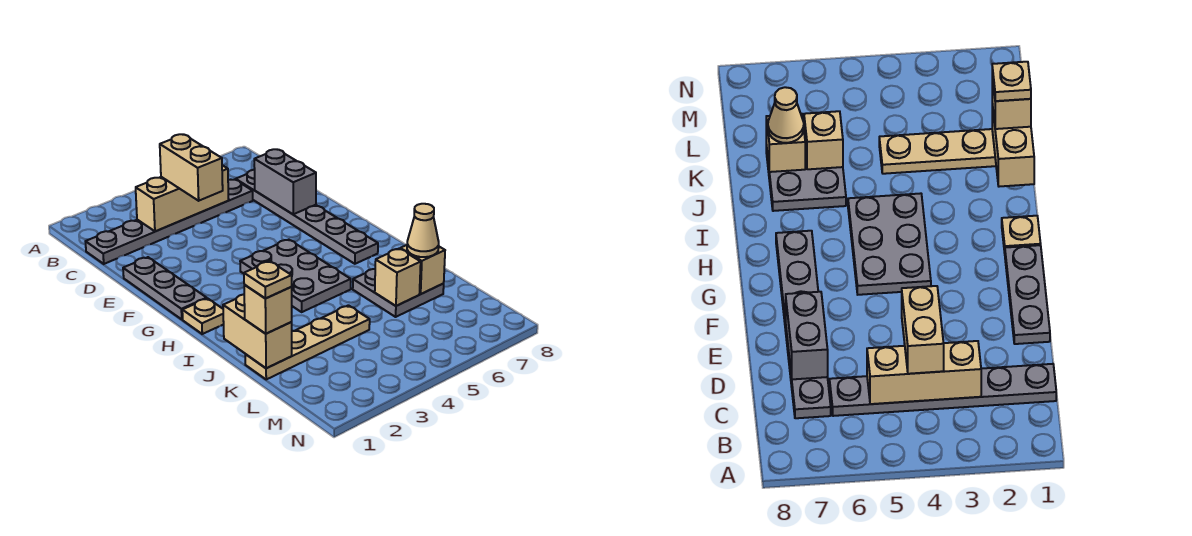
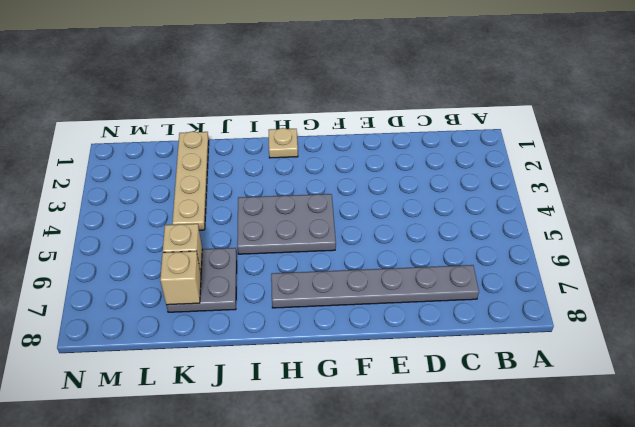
none -> grey 1x6 plate [85,179,253,264]
none -> grey 1x3 plate [123,257,207,319]
none -> tan 1x3 brick [136,165,229,231]

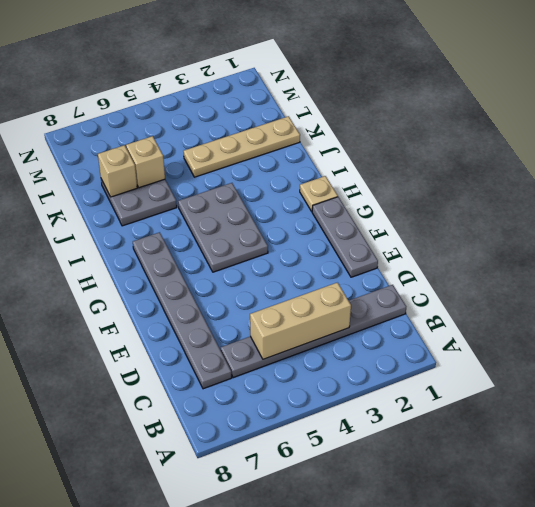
none -> grey 1x2 brick [254,149,316,214]
none -> tan 1x2 brick [223,294,292,368]
none -> tan 1x2 brick [160,134,223,201]

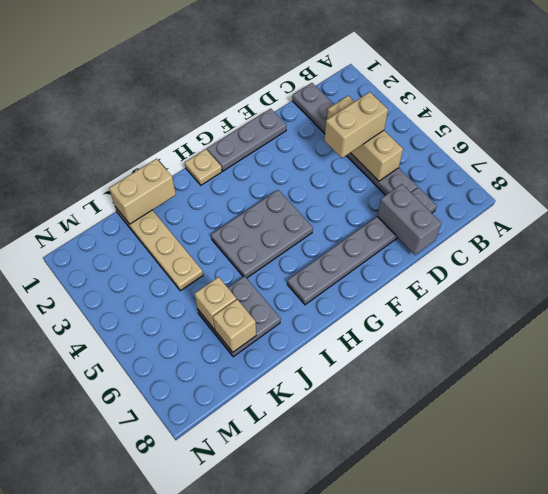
grey 1x2 brick [377,184,441,255] -> grey 1x2 brick turned to [254,149,316,214]
none -> tan 1x1 brick [244,285,292,334]
none -> tan 1x1 cone [407,204,439,257]
none -> tan 1x1 plate [244,261,292,299]

